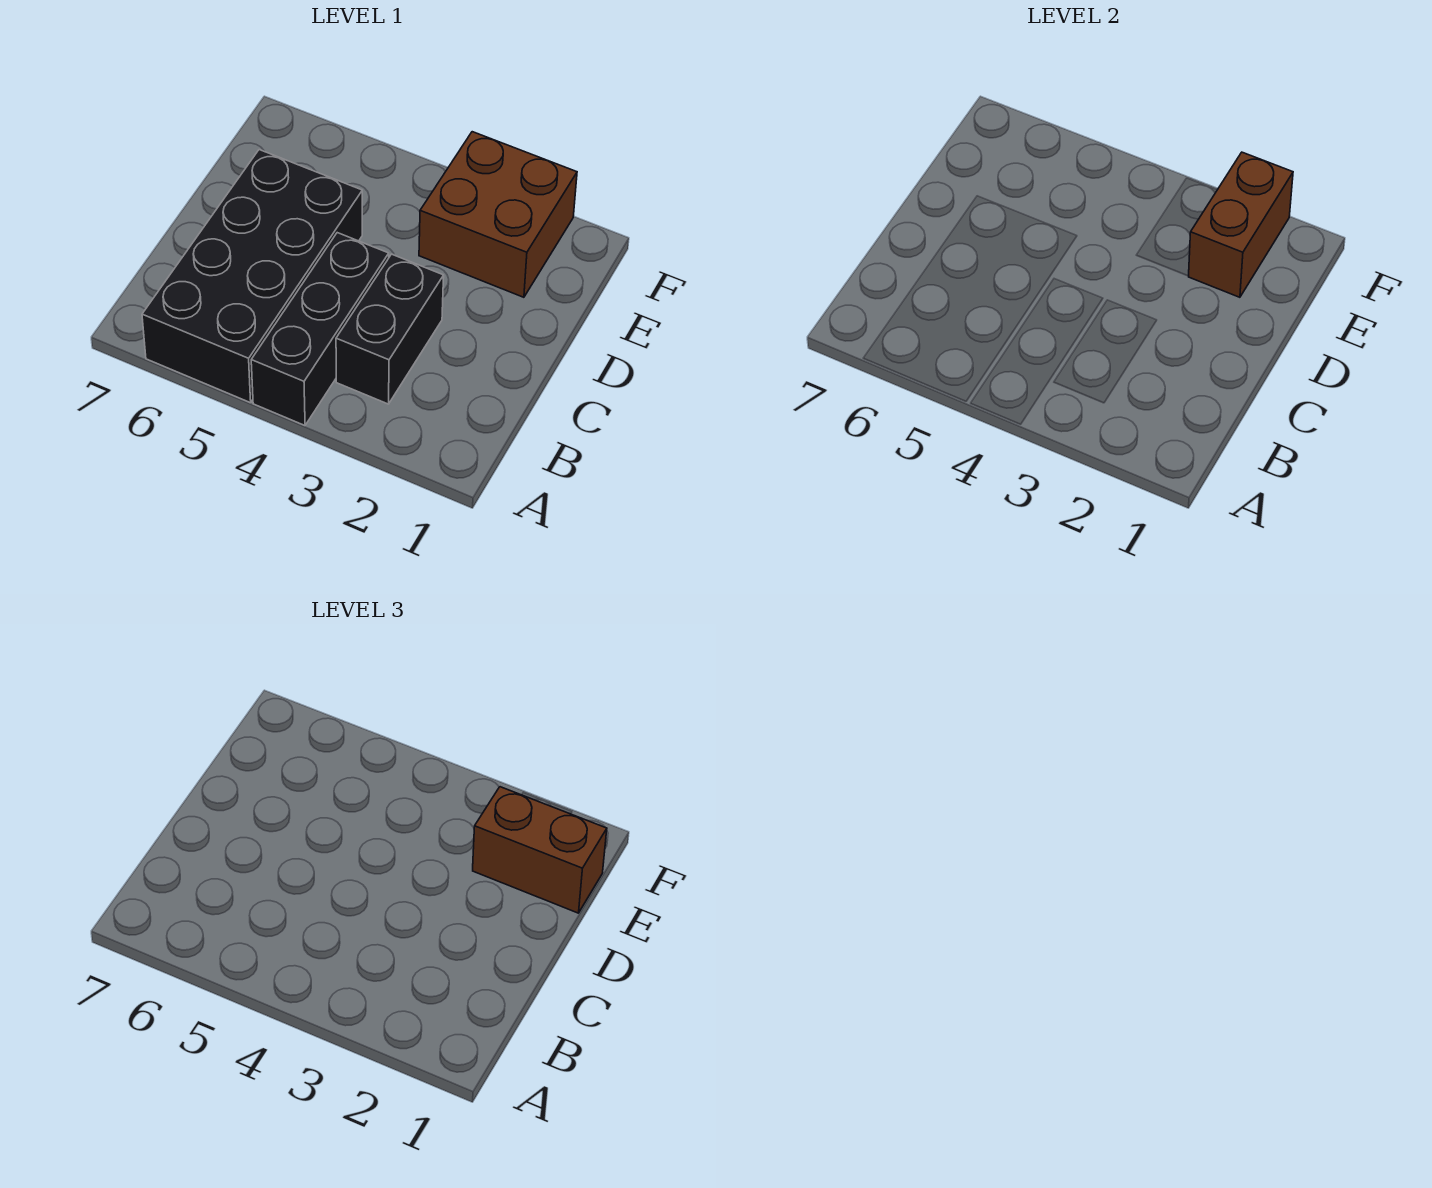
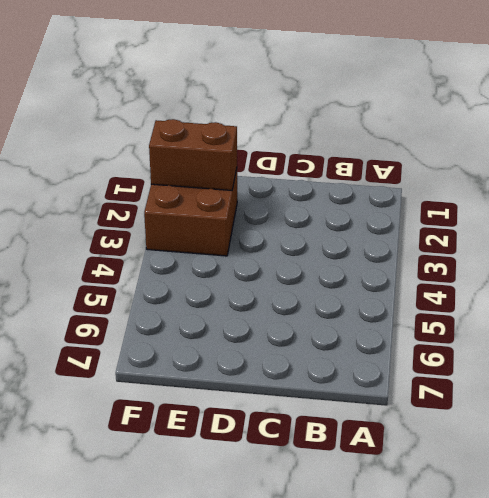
none -> black 1x3 brick [251,233,389,425]
none -> black 2x4 brick [142,150,362,403]

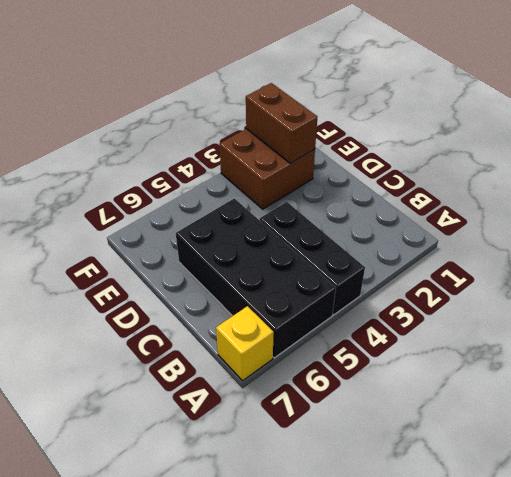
yellow 1x1 brick [216,306,274,381] -> none
none -> black 1x2 brick [336,254,444,404]
none -> brown 1x2 brick [473,787,607,913]

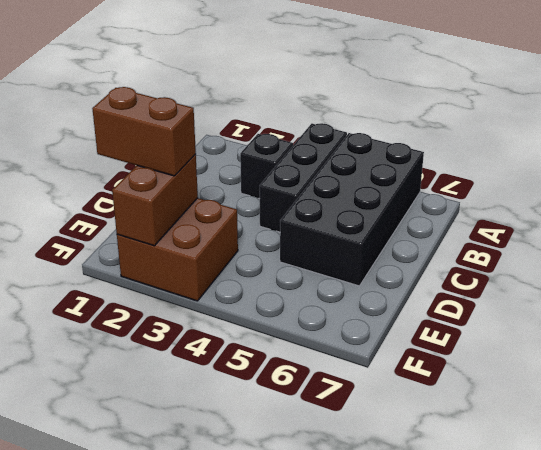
black 1x1 brick [240,134,293,199] -> black 1x2 brick [336,254,444,404]

